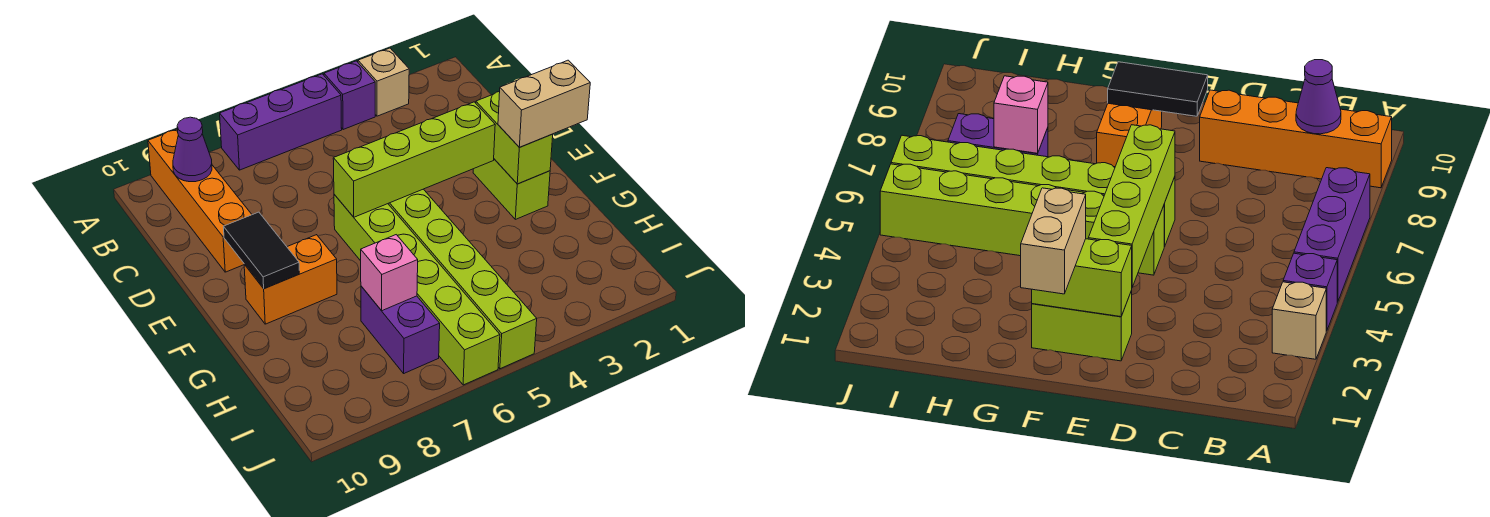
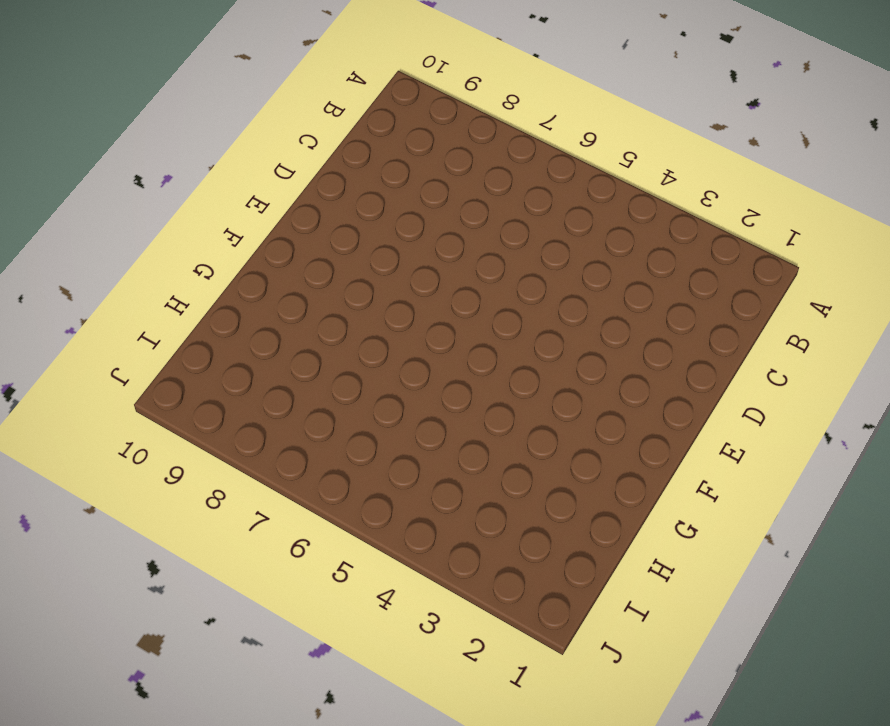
none -> tan 1x1 brick [358,48,409,116]
none -> purple 1x1 brick [324,61,375,130]
none -> purple 1x3 brick [220,74,342,170]

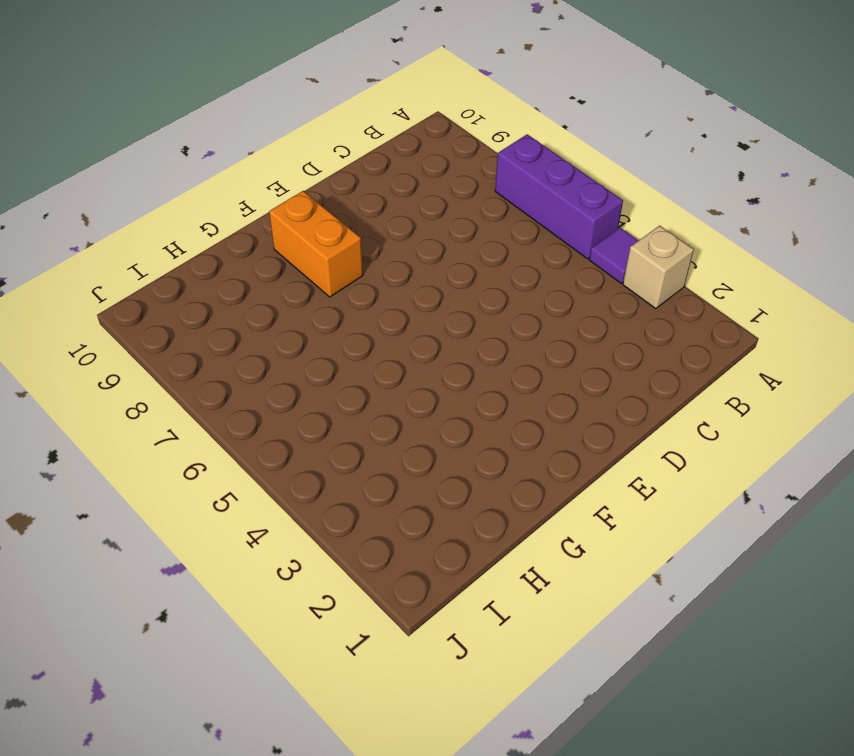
purple 1x1 tile [589,228,638,283] -> purple 1x1 brick [324,61,375,130]
none -> orange 1x4 brick [148,129,252,272]
none -> lime 1x2 brick [473,159,550,219]
none -> lime 1x6 brick [388,189,537,369]

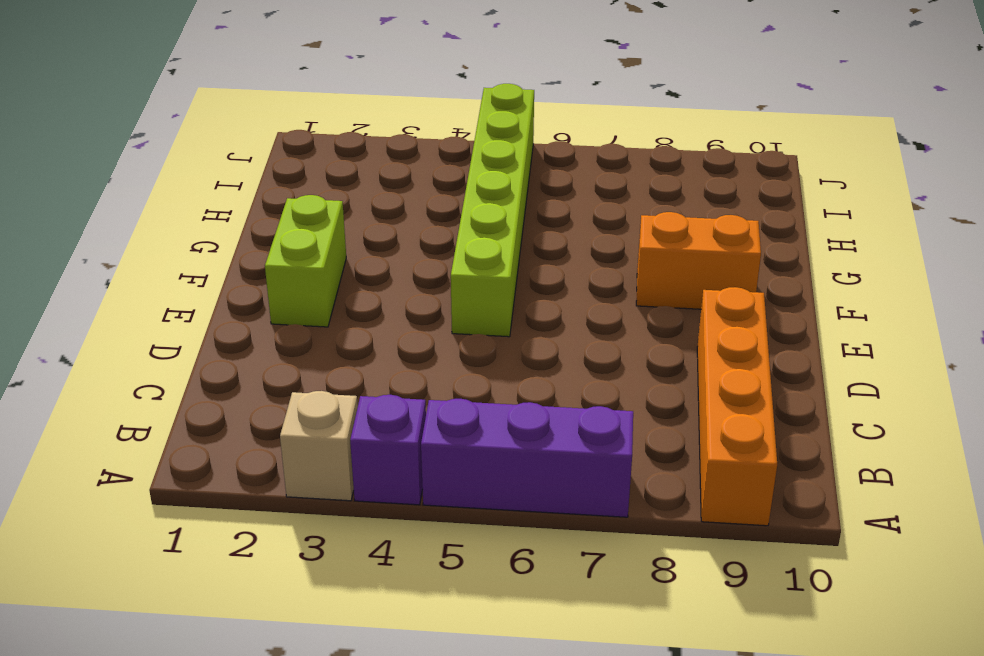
none -> lime 1x6 brick [334,194,500,385]
none -> purple 1x2 brick [361,286,440,373]
none -> purple 1x1 cone [173,117,212,182]

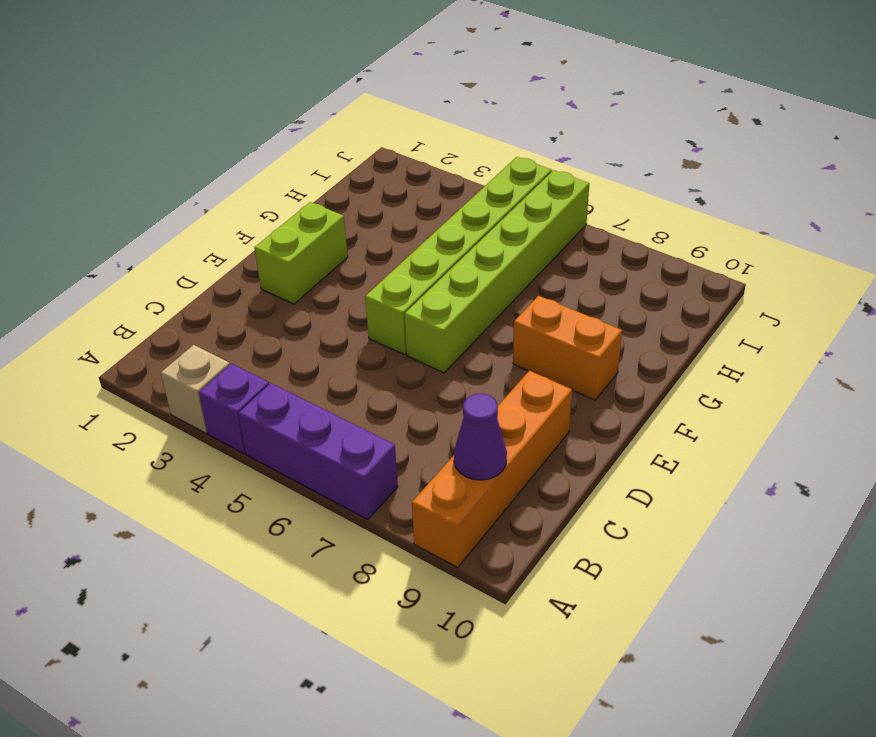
none -> purple 1x2 brick [361,286,440,373]
none -> lime 1x2 brick [476,92,553,184]
none -> lime 1x4 brick [333,102,495,217]

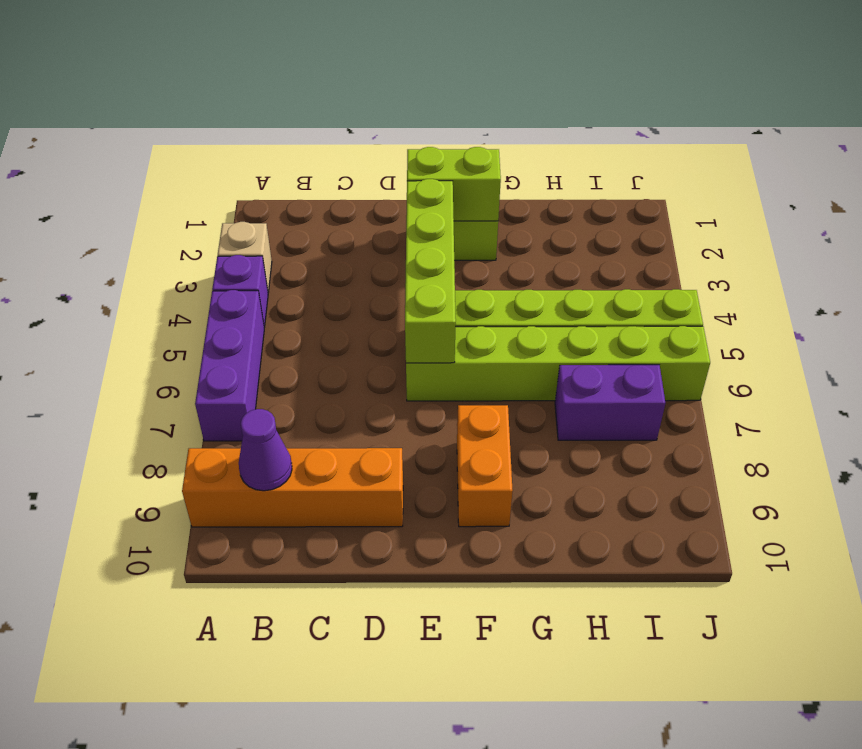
none -> black 1x2 tile [224,212,299,289]
none -> pink 1x1 brick [361,235,418,311]
none -> tan 1x2 brick [498,60,590,147]

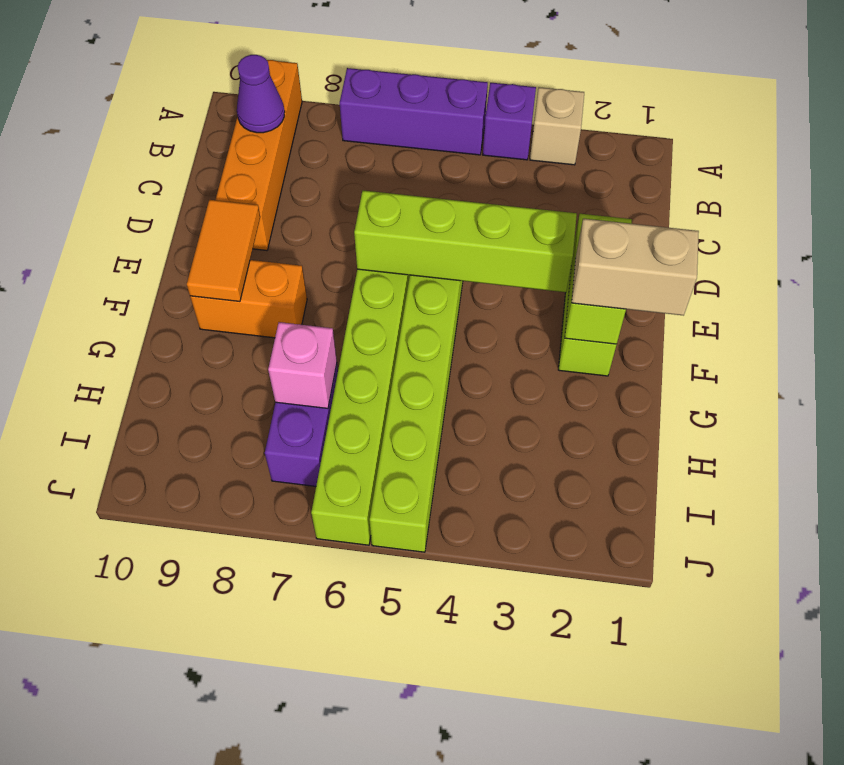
orange 1x2 tile [187,200,260,302] -> black 1x2 tile [224,212,299,289]

